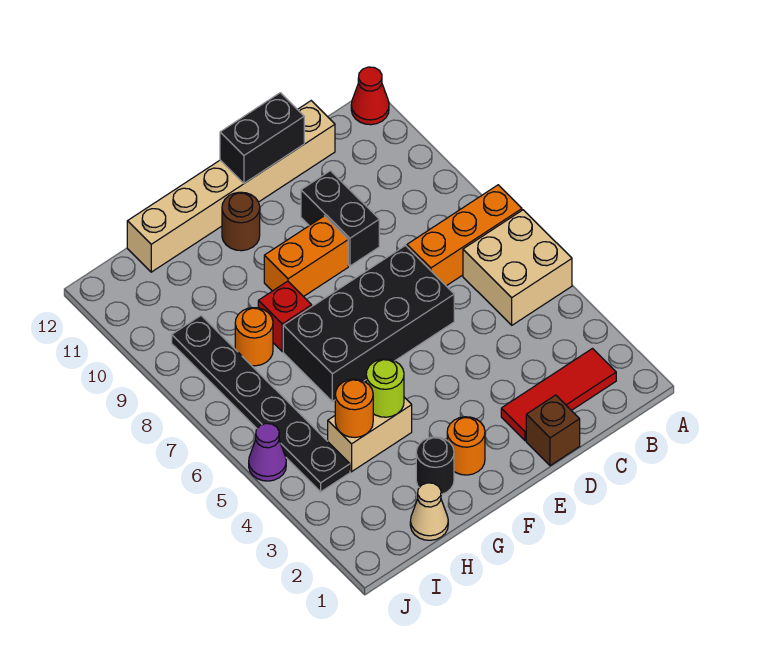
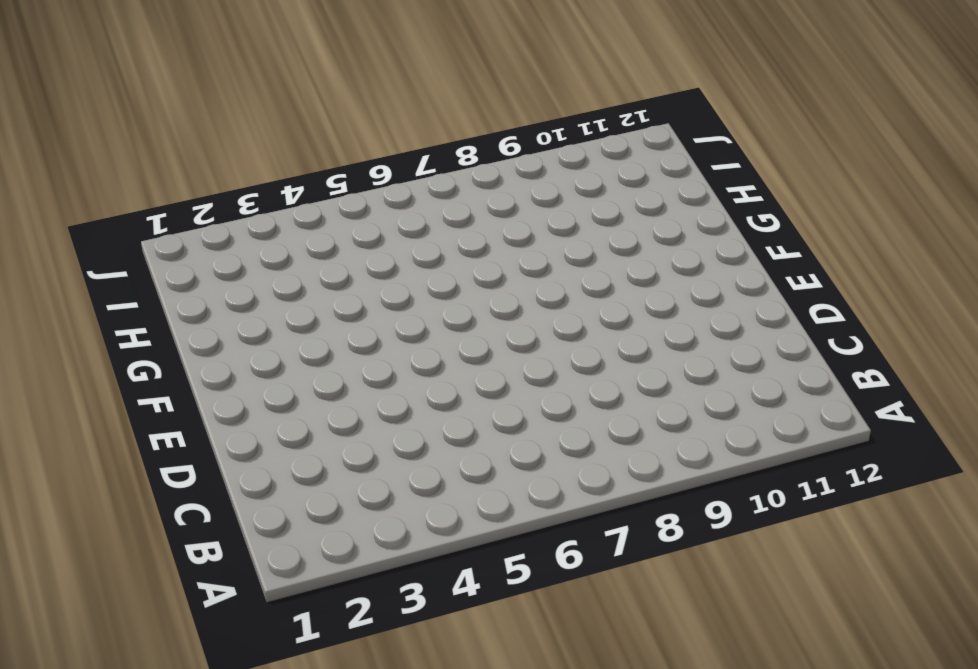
none -> tan 2x2 brick [463,210,572,325]
none -> orange 1x3 brick [407,185,522,286]
none -> red 1x1 cone [351,67,389,125]

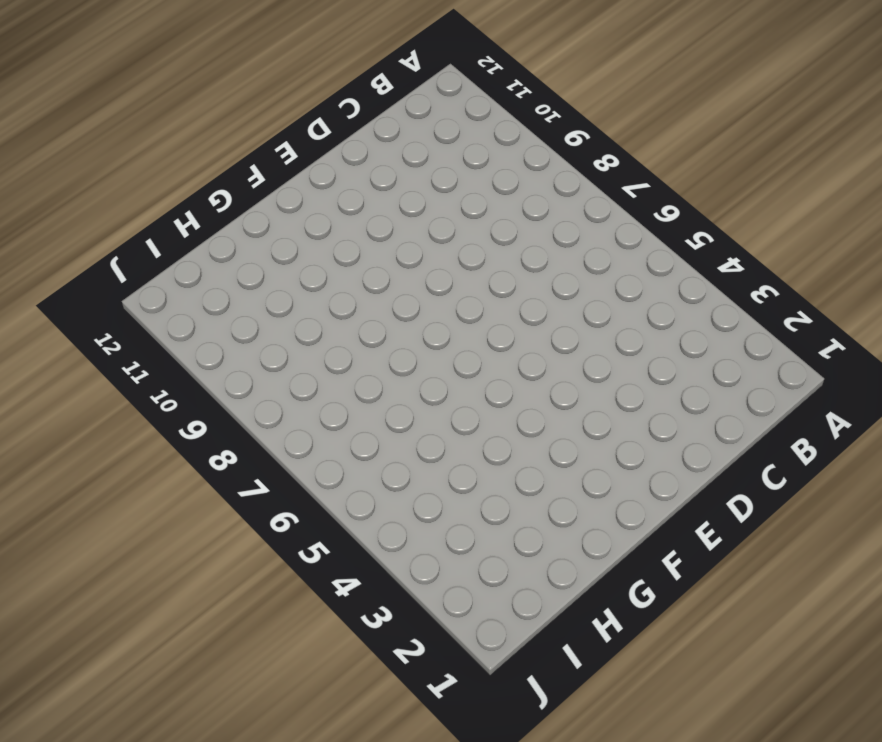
none -> tan 2x2 brick [463,210,572,325]
none -> orange 1x3 brick [407,185,522,286]
none -> red 1x1 cone [351,67,389,125]

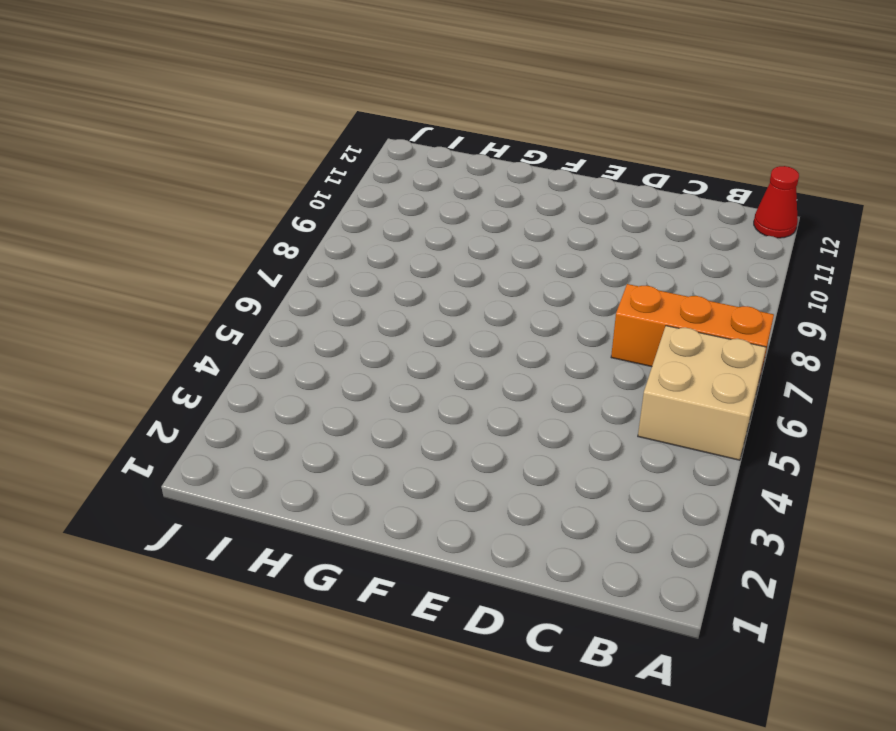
none -> red 1x3 tile [501,349,616,441]
none -> tan 1x6 brick [127,101,335,272]
none -> brown 1x1 brick [526,395,580,466]

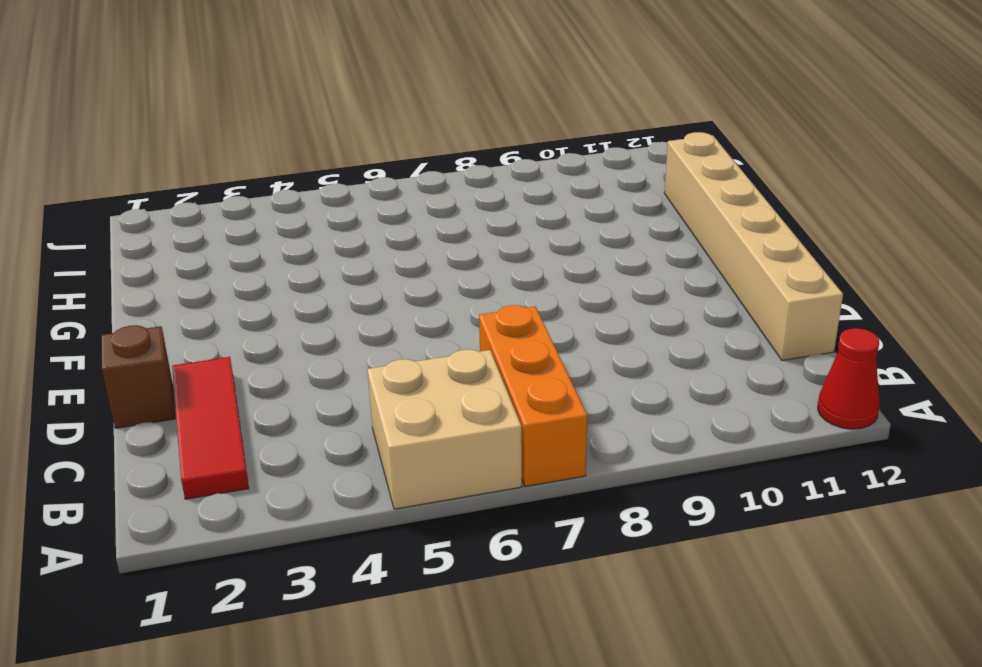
none -> black 2x4 brick [283,246,454,401]
none -> black 1x2 brick [301,171,379,266]
none -> orange 1x2 brick [264,216,348,297]

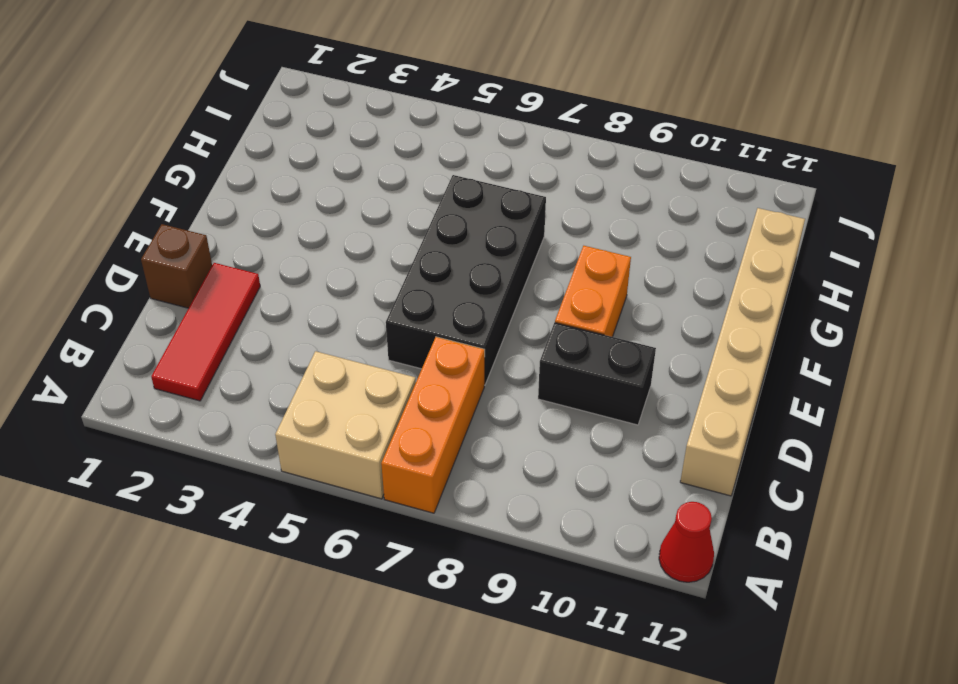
none -> orange 1x1 round brick [447,417,485,475]
none -> brown 1x1 round brick [222,192,260,251]
none -> black 1x1 round brick [416,437,454,494]

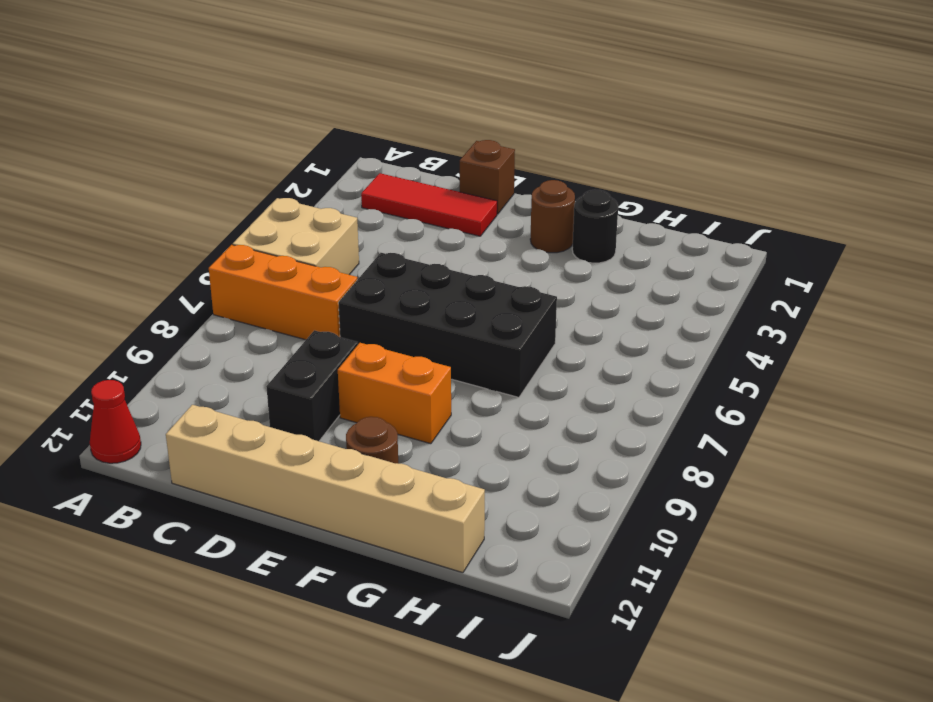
brown 1x1 round brick [530,180,575,253] -> orange 1x1 round brick [447,417,485,475]
none -> tan 1x2 brick [328,397,412,472]
none -> red 1x1 brick [258,281,312,352]
none -> tan 1x1 cone [410,483,448,540]

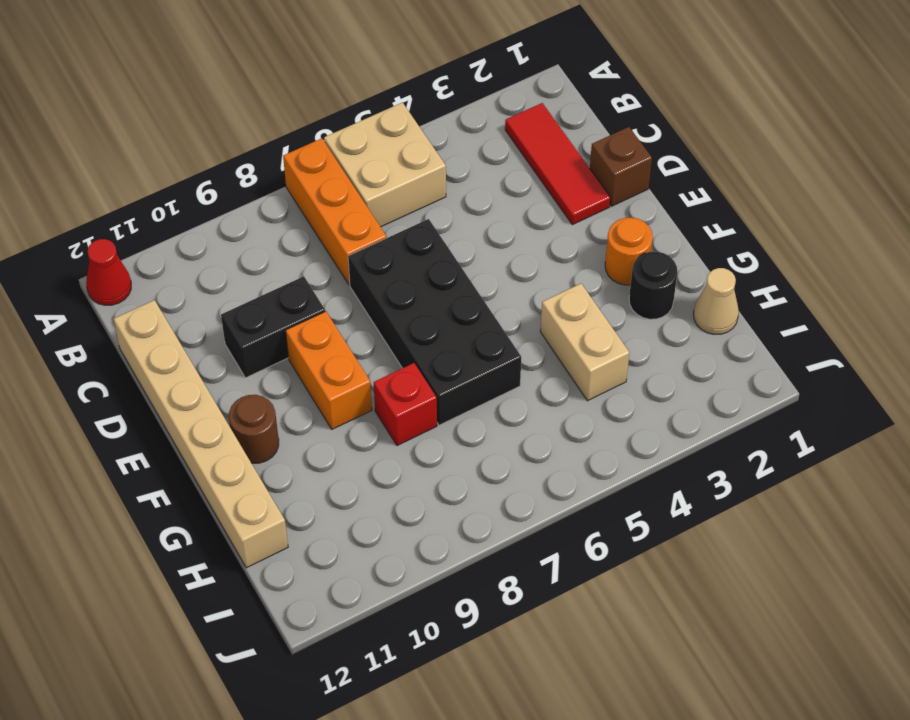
none -> orange 1x1 round brick [235,308,273,366]
none -> black 1x6 plate [172,316,350,492]
none -> purple 1x1 cone [249,424,286,481]

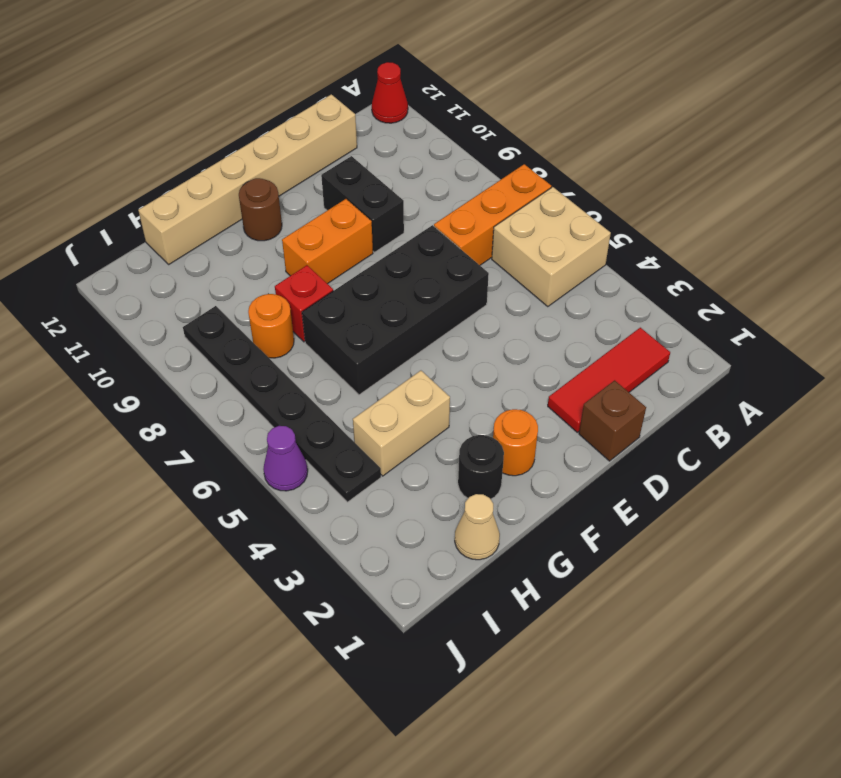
none -> black 1x2 brick [220,93,304,183]
none -> lime 1x1 round brick [366,359,404,417]
none -> orange 1x1 round brick [335,379,373,437]

